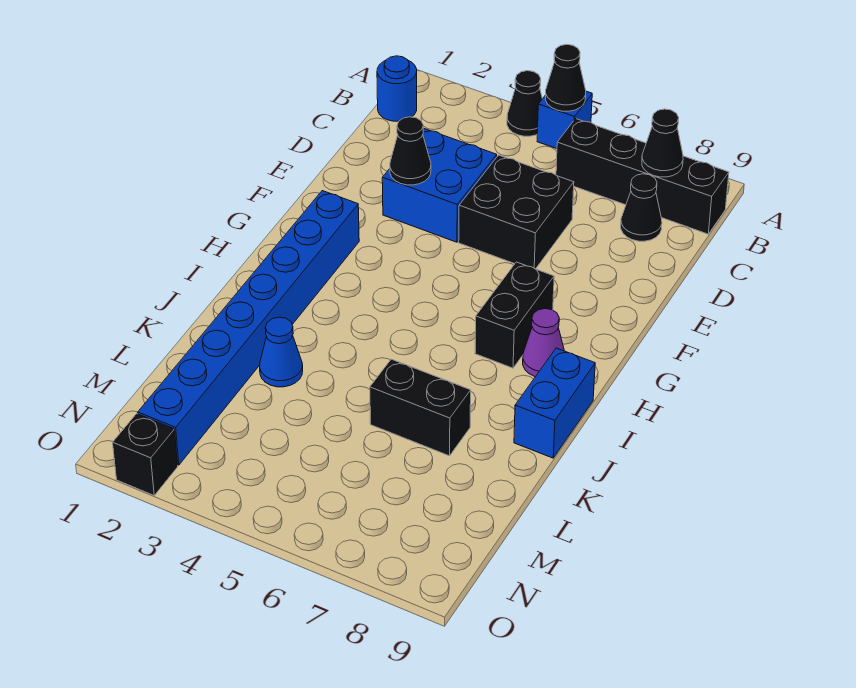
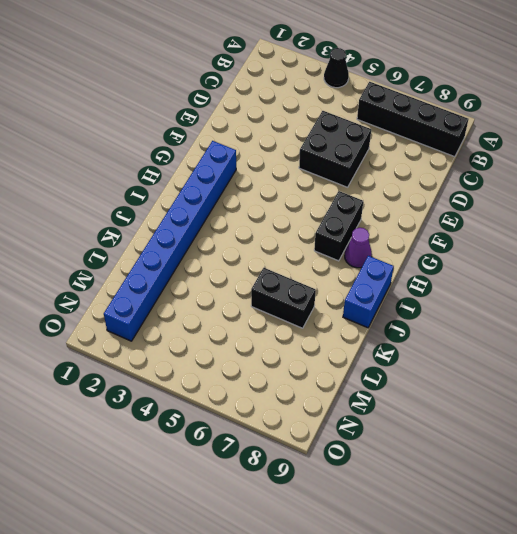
none -> blue 1x1 brick [537,91,592,149]
none -> blue 1x1 round brick [377,56,417,121]
none -> black 1x1 cone [621,174,662,241]

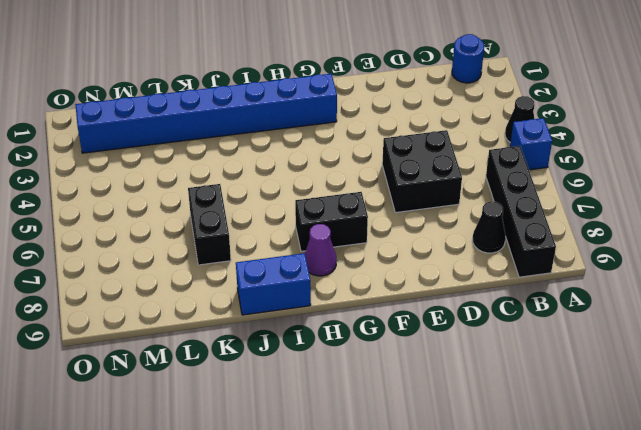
none -> blue 2x2 brick [382,128,497,242]
none -> blue 1x1 cone [260,317,303,387]
none -> black 1x1 brick [113,414,178,495]

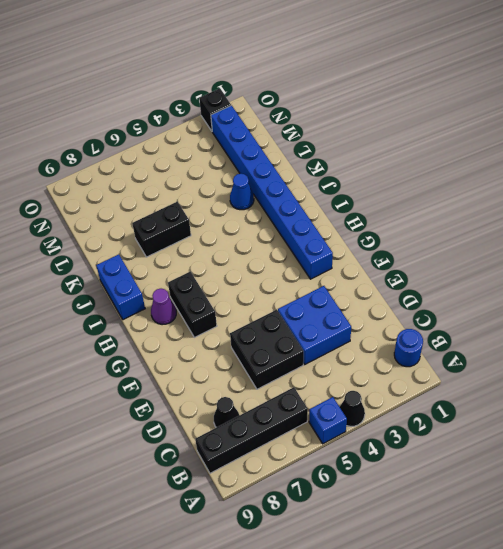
none -> black 1x1 cone [546,44,586,111]
none -> black 1x1 cone [642,109,683,177]
none -> black 1x1 cone [390,117,431,185]

